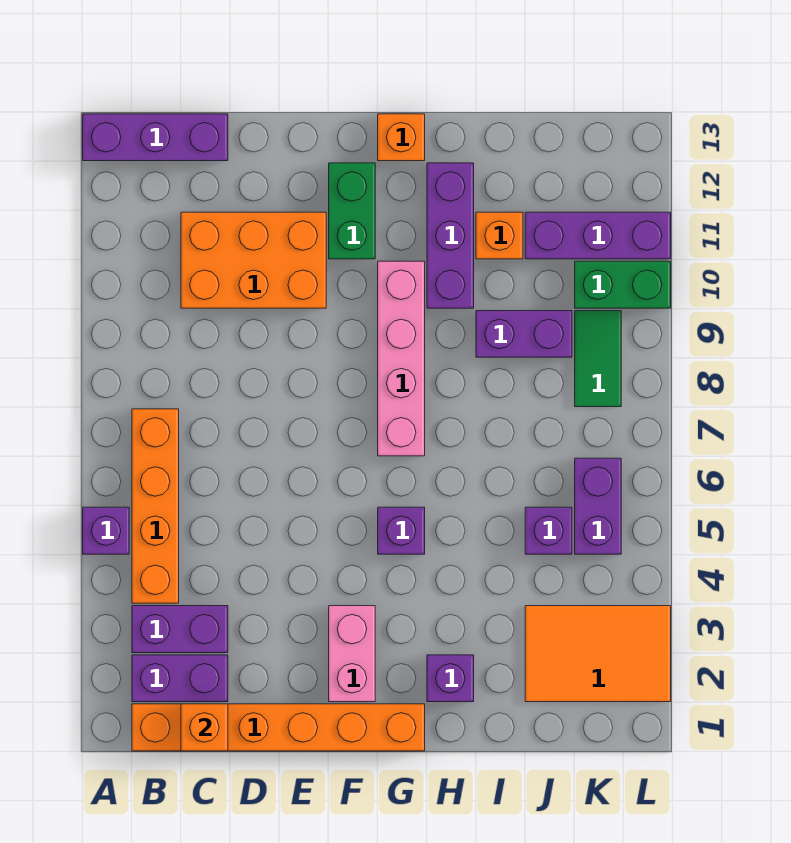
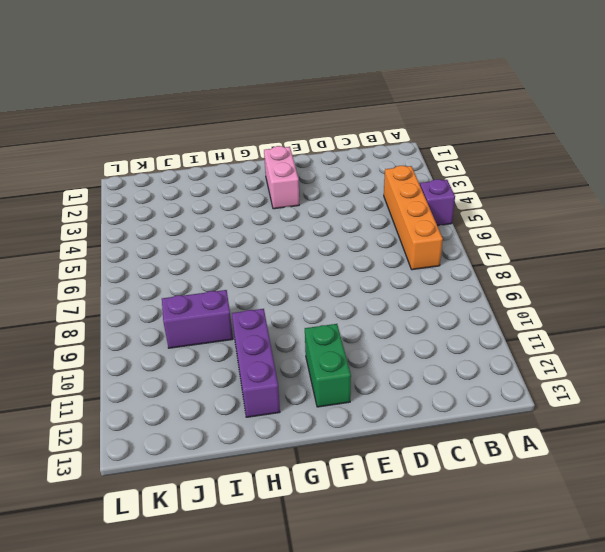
none -> purple 1x3 brick [83,114,228,161]
none -> orange 1x6 brick [132,704,425,751]
none -> purple 1x2 brick [132,655,228,702]

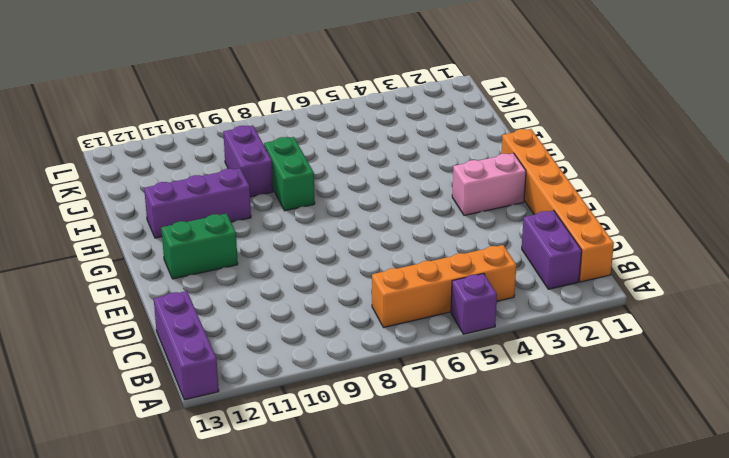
green 1x2 brick [264,137,315,211] -> green 1x2 brick moved to [575,261,671,308]
none -> purple 1x2 brick [132,606,228,653]
none -> orange 2x3 brick [181,212,326,308]
none -> purple 1x1 brick [378,507,425,554]

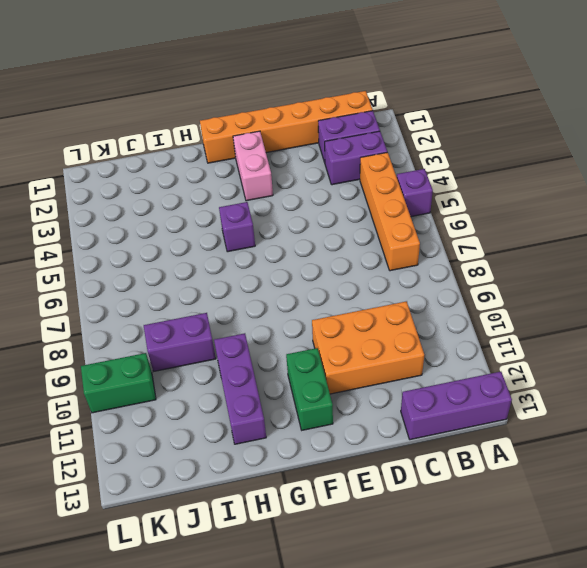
none -> pink 1x4 brick [378,261,425,456]
none -> orange 1x1 brick [378,114,425,161]
none -> purple 1x1 brick [427,655,474,702]

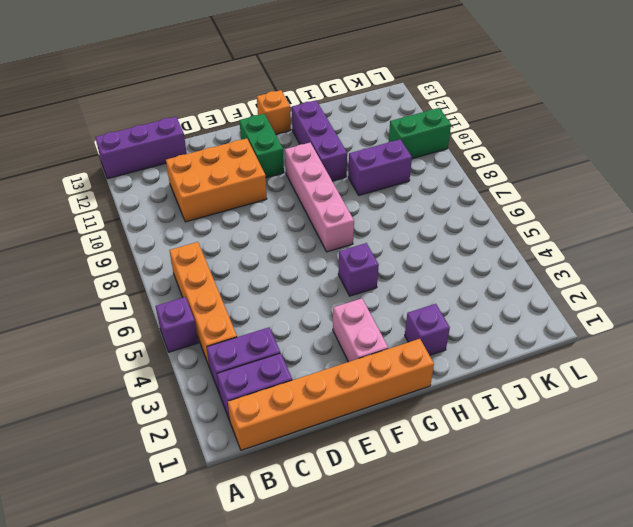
none -> orange 1x1 brick [476,212,523,259]
none -> orange 2x3 tile [525,606,671,702]
none -> purple 1x1 brick [525,507,572,554]

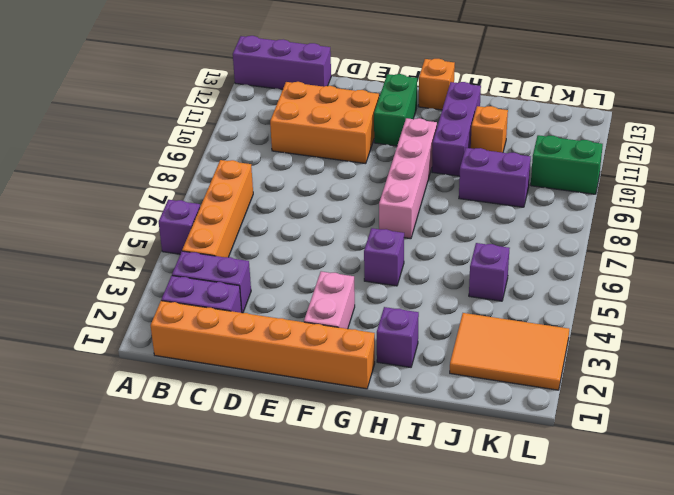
none -> purple 1x3 brick [525,212,671,259]
none -> purple 1x2 brick [575,458,621,554]
none -> green 1x2 tile [575,311,621,407]

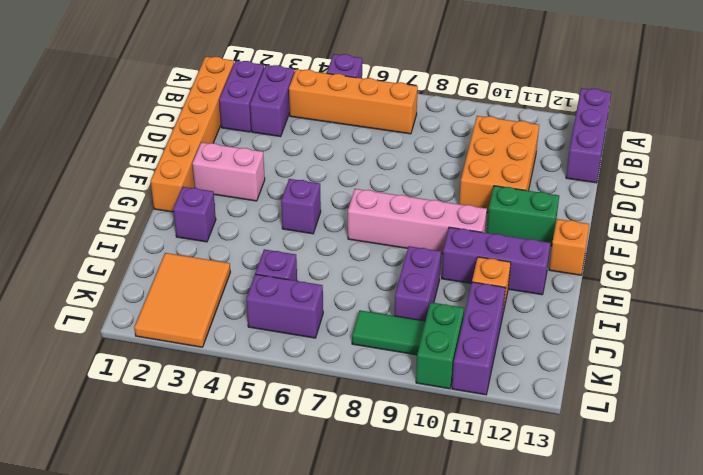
none -> orange 1x1 brick [181,704,228,751]

